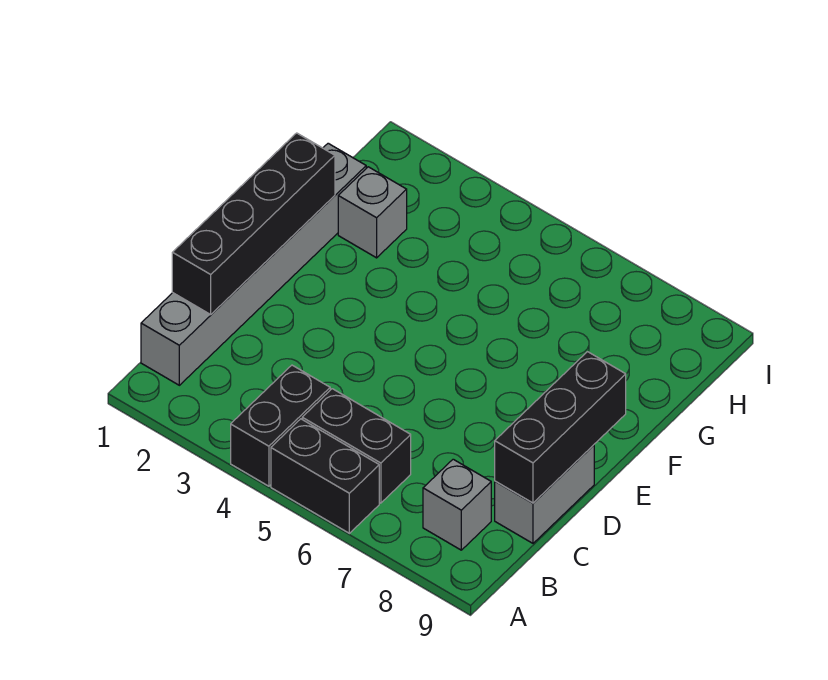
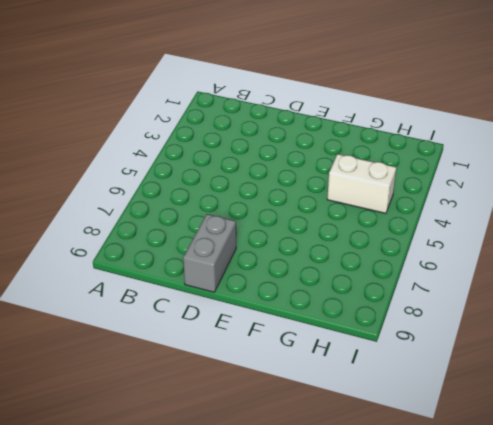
grey 1x2 brick [183,214,236,292] -> grey 1x2 brick turned to [495,445,594,543]
white 1x2 brick [327,154,396,213] -> none
none -> black 1x2 brick [231,365,330,486]
none -> black 1x2 brick [271,419,379,533]

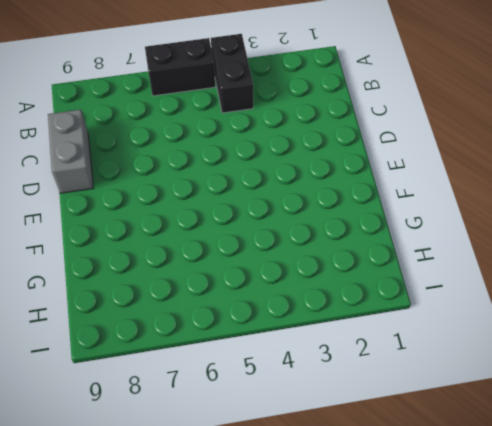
none -> grey 1x6 brick [141,143,366,385]
none -> black 1x2 brick [302,389,411,503]

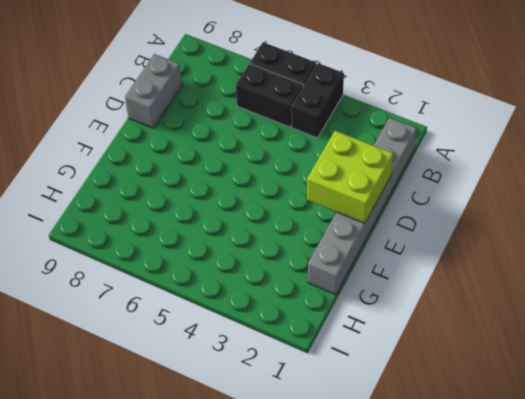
lime 2x2 brick [307,131,393,223] -> black 1x4 brick [172,133,335,314]
none -> grey 1x1 brick [423,459,491,550]
none -> grey 1x1 brick [338,167,407,258]

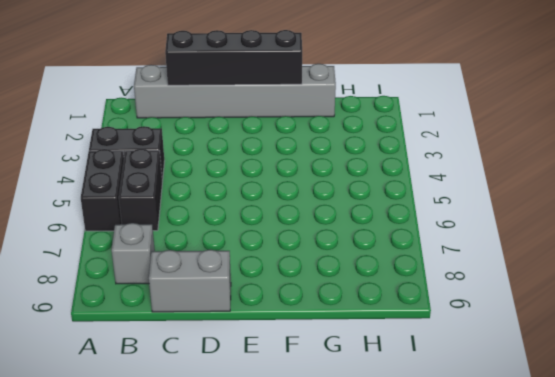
none -> grey 1x1 brick [338,167,407,258]
none -> black 1x3 brick [495,352,626,503]

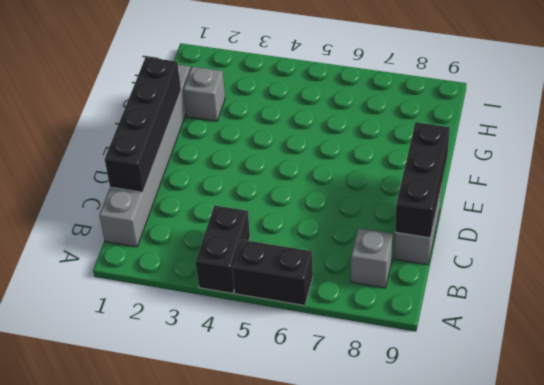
none -> black 1x2 brick [302,389,411,503]

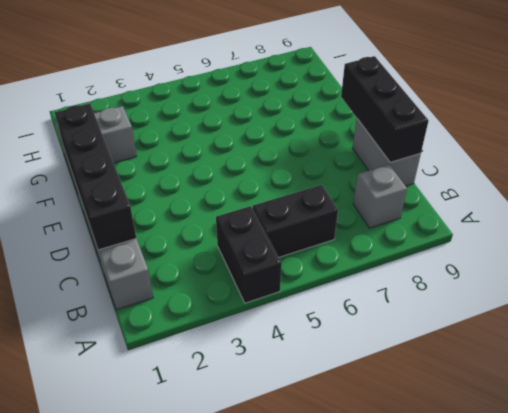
none -> black 1x2 brick [271,419,379,533]

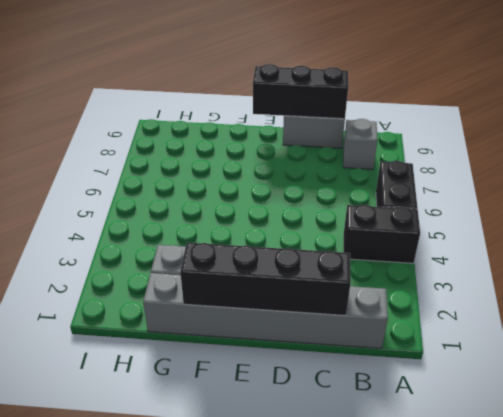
none -> black 1x2 brick [302,389,411,503]

